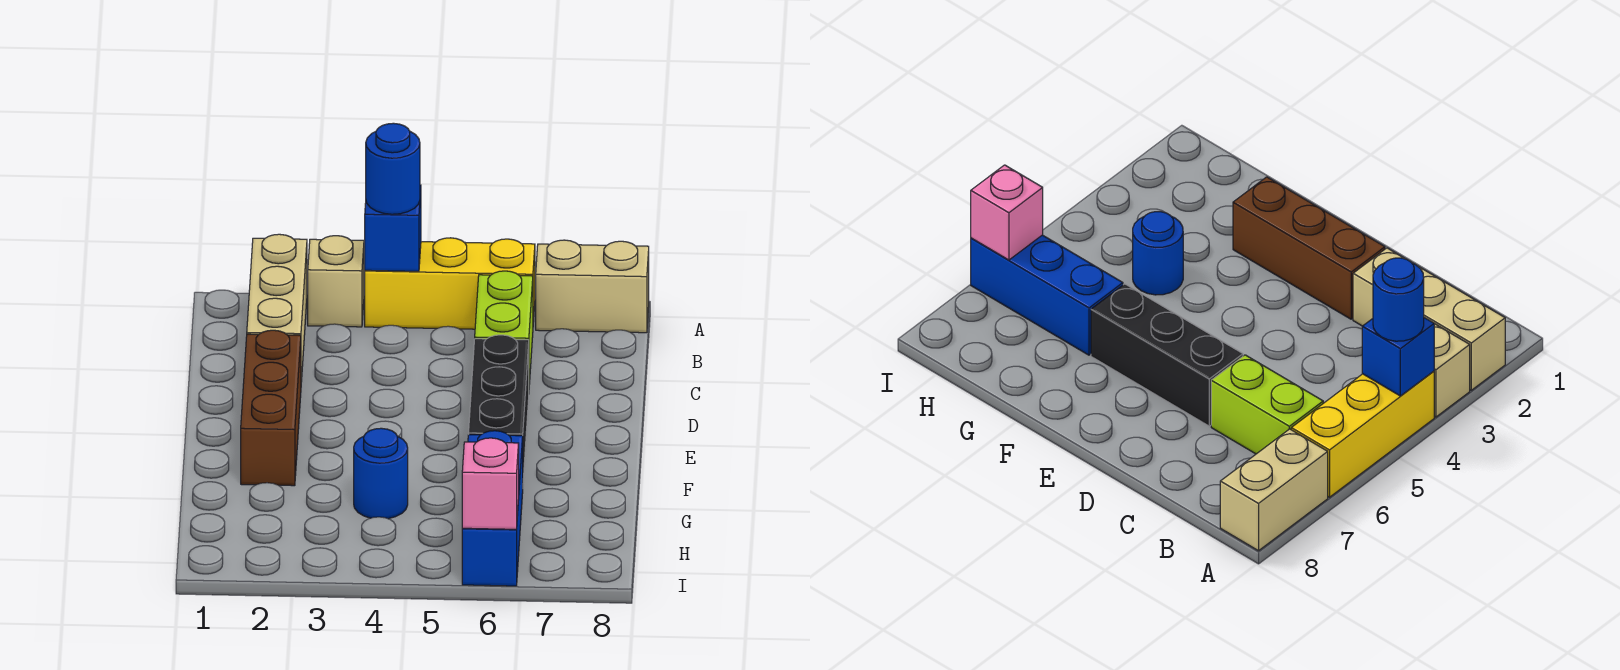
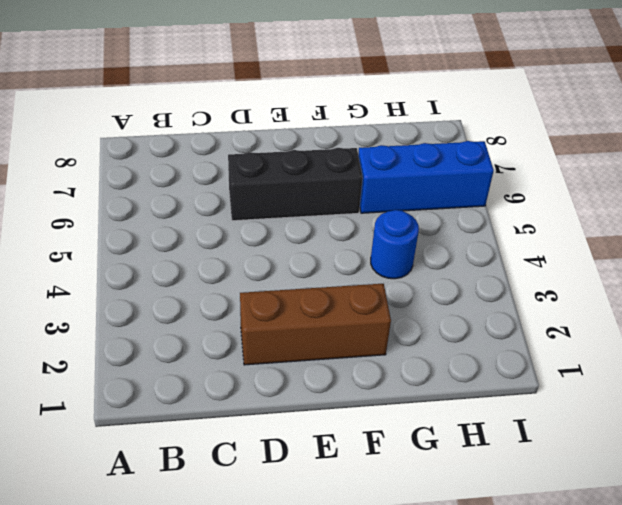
none -> tan 1x3 brick [247,234,307,382]
none -> tan 1x1 brick [308,236,364,327]
none -> yellow 1x3 brick [365,238,535,329]

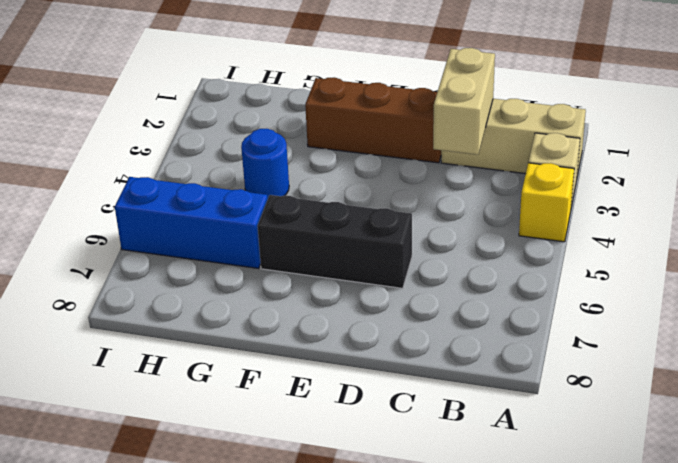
yellow 1x1 brick [519,163,574,242] -> yellow 1x3 brick [365,238,535,329]
tan 1x2 brick [433,48,495,155] -> tan 1x2 brick moved to [536,240,649,333]
none -> lime 1x2 brick [475,271,533,384]
none -> blue 1x1 brick [365,185,421,271]
none -> pink 1x1 brick [462,438,519,529]

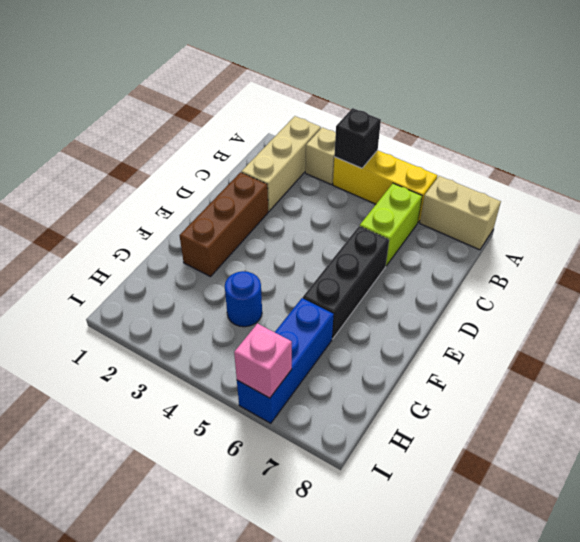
black 1x1 brick [334,108,381,168] -> blue 1x1 brick [365,185,421,271]
none -> blue 1x1 round brick [366,123,420,214]

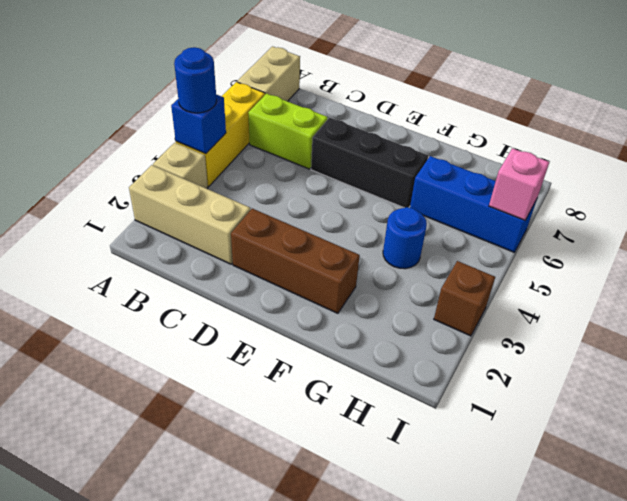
brown 1x1 brick [434,261,495,336] -> none

